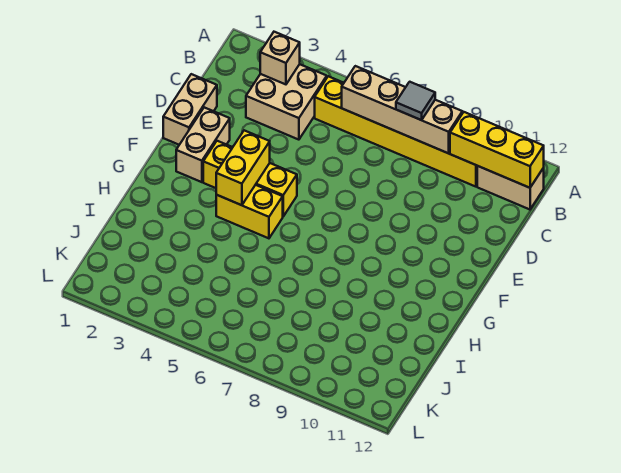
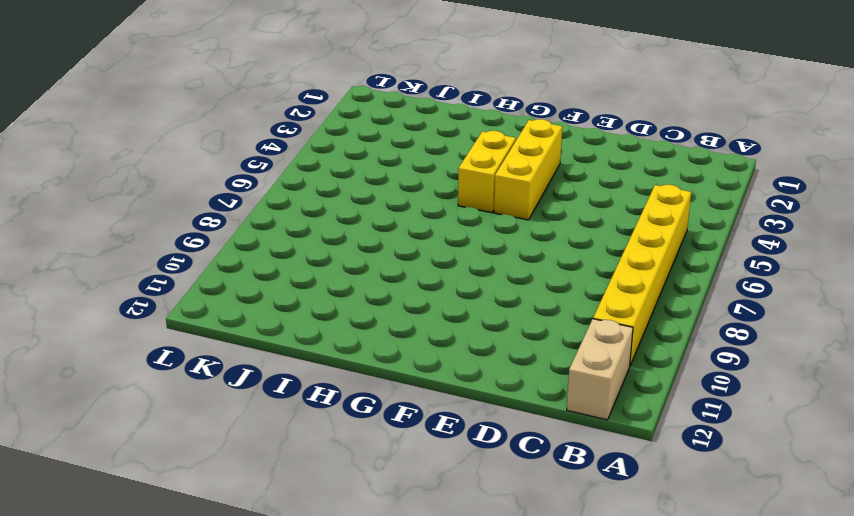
none -> tan 2x2 brick [246,64,327,140]
none -> tan 1x2 brick [163,74,217,145]
none -> tan 1x2 brick [176,107,230,182]

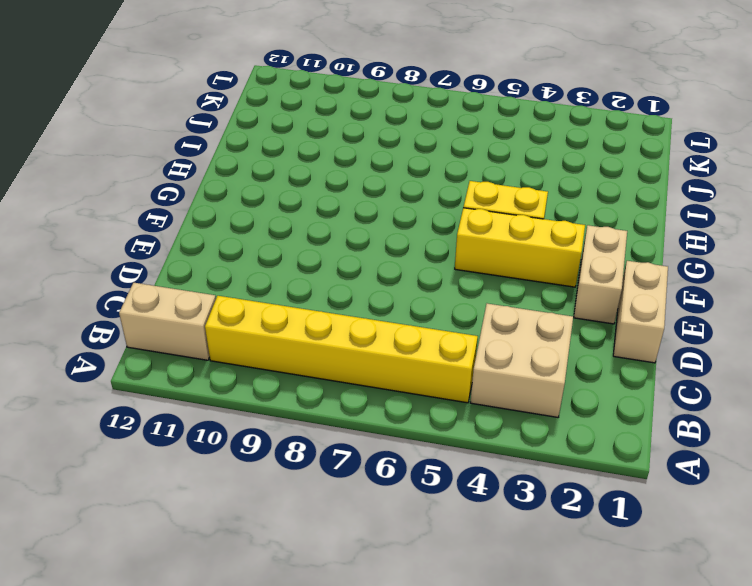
none -> tan 1x1 brick [260,32,300,84]
none -> tan 1x4 brick [342,66,462,153]
none -> yellow 1x3 brick [450,112,544,188]

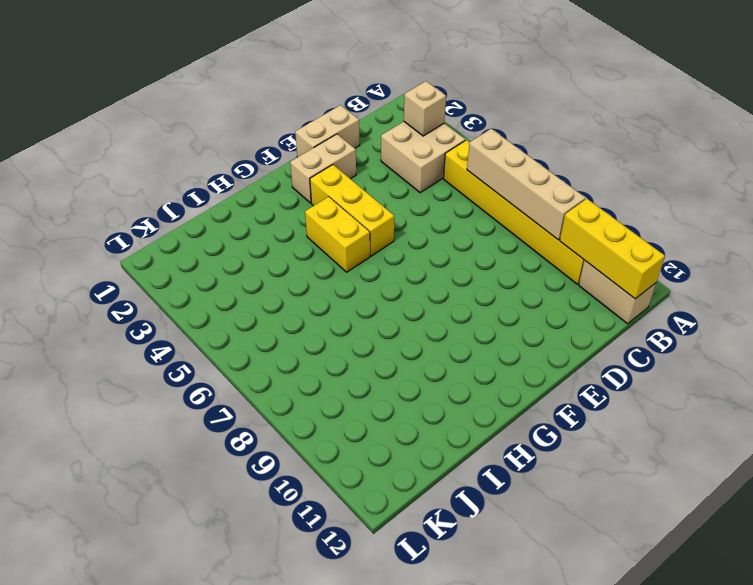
none -> yellow 1x2 brick [216,130,270,205]
none -> grey 1x1 tile [396,82,435,120]

